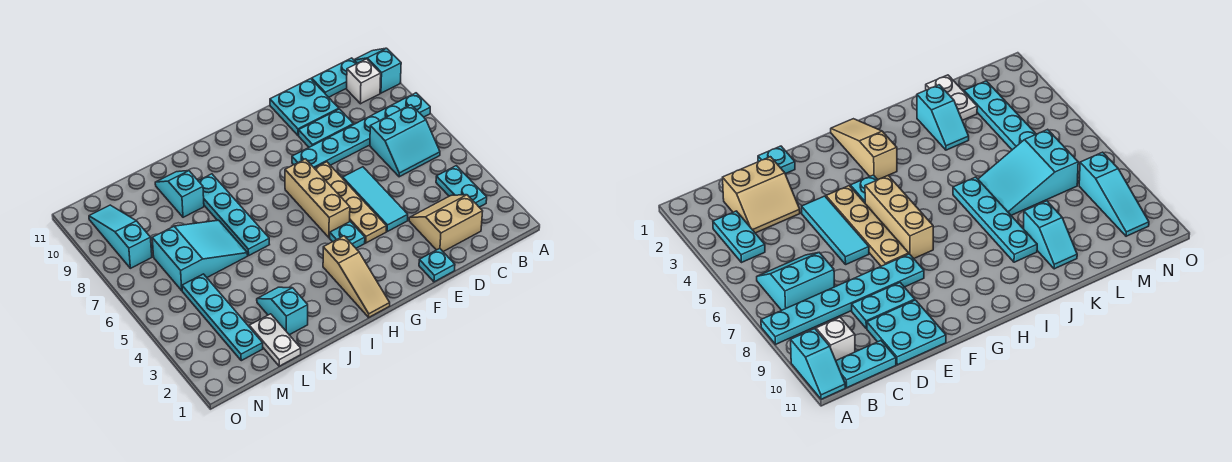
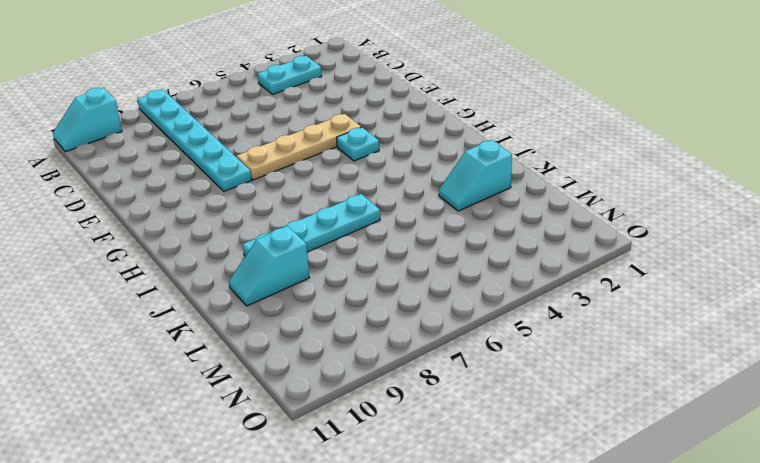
none -> cyan 2x2 slope [370,105,440,177]
none -> white 1x1 brick [347,59,381,104]
none -> cyan 1x2 plate [312,58,357,97]

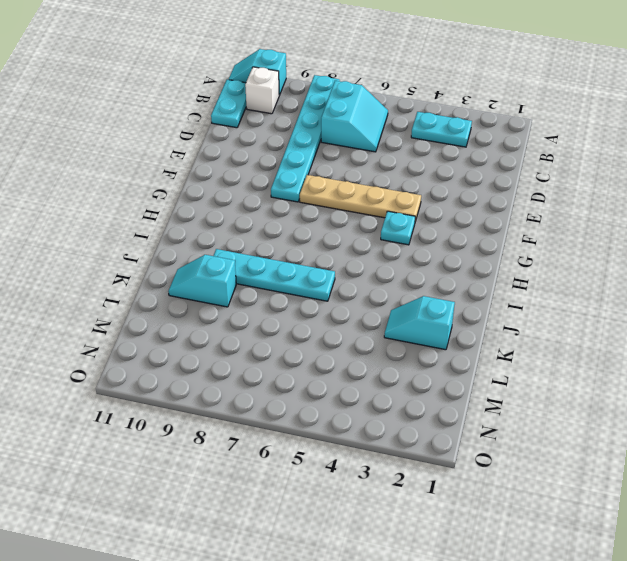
none -> tan 2x2 slope [409,195,483,252]
none -> cyan 1x2 plate [299,109,353,147]
none -> cyan 2x2 plate [270,79,339,135]

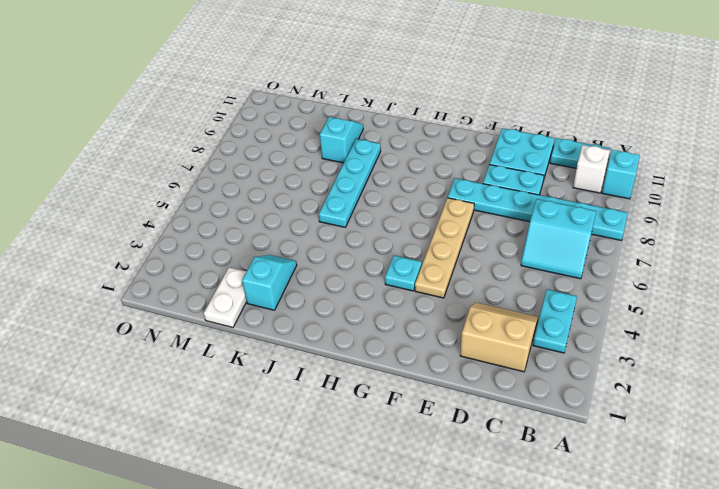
none -> cyan 1x1 plate [419,248,455,282]
none -> cyan 1x3 tile [343,167,408,231]
none -> tan 1x3 brick [285,159,350,238]

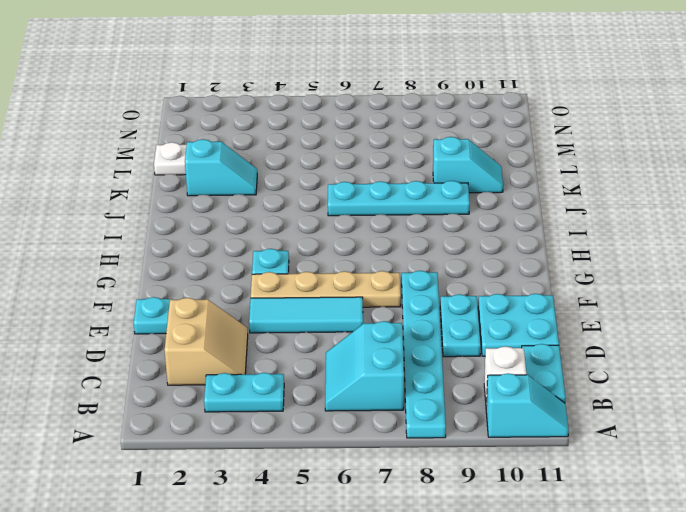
none -> tan 1x3 brick [285,159,350,238]
none -> tan 1x3 slope [323,236,390,317]
none -> cyan 2x3 slope [152,220,248,291]

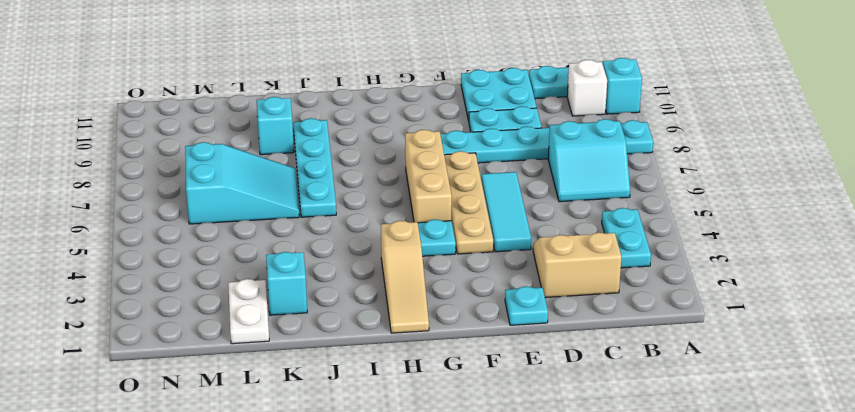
none -> cyan 1x4 plate [182,274,263,361]
none -> cyan 1x3 slope [89,205,152,268]

